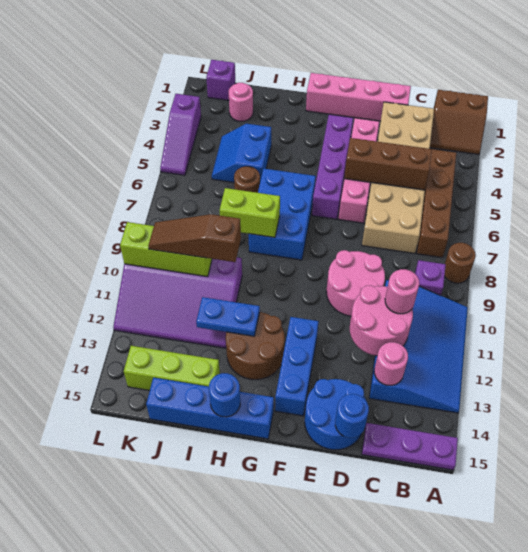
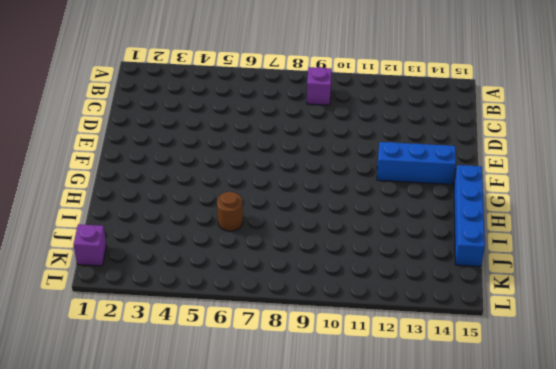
none -> brown 2x2 slope [430,90,488,154]
none -> brown 1x1 round brick [445,243,476,283]
none -> blue 3x4 slope [369,280,468,413]
none -> purple 1x3 plate [362,423,458,470]

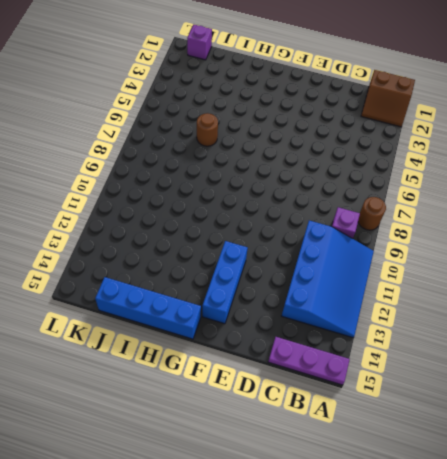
none -> brown 1x4 brick [417,149,456,258]
none -> tan 2x6 brick [362,102,434,254]
none -> pink 1x4 brick [306,73,411,121]
none -> pink 2x2 round brick [326,250,385,316]

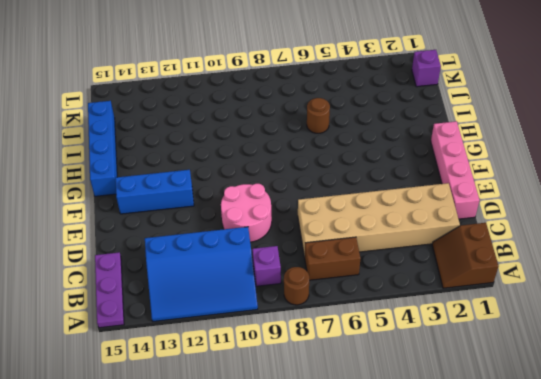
brown 1x2 brick [305,237,361,280] -> brown 1x4 brick [417,149,456,258]
none -> blue 2x2 round brick [305,379,366,450]
none -> pink 1x4 brick [339,118,379,223]
none -> purple 1x4 brick [312,114,353,219]
none -> blue 2x3 brick [249,169,316,260]

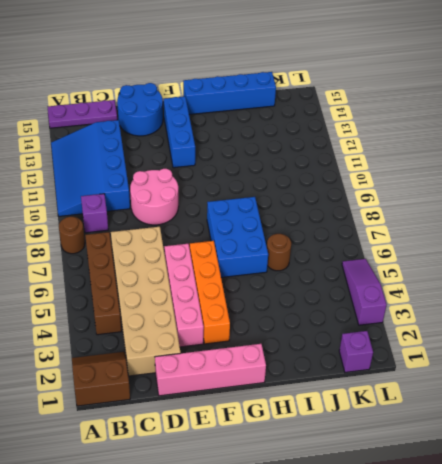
orange 1x4 brick [190,241,230,344] -> purple 1x4 brick [312,114,353,219]
none -> brown 2x2 round brick [226,312,285,380]
none -> blue 2x2 slope [212,124,271,182]
none -> purple 3x4 slope [113,258,242,348]
none -> lime 1x3 brick [124,346,220,391]

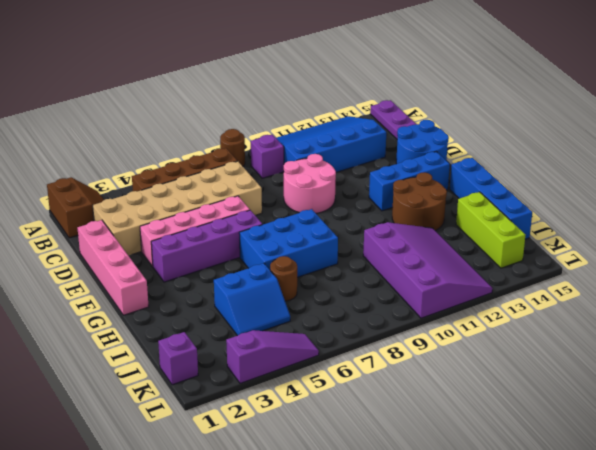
none -> pink 1x1 round brick [229,83,253,121]
none -> brown 1x3 brick [344,138,432,190]
none -> pink 2x2 round brick [350,285,413,356]
none -> pink 1x1 round brick [374,342,408,385]

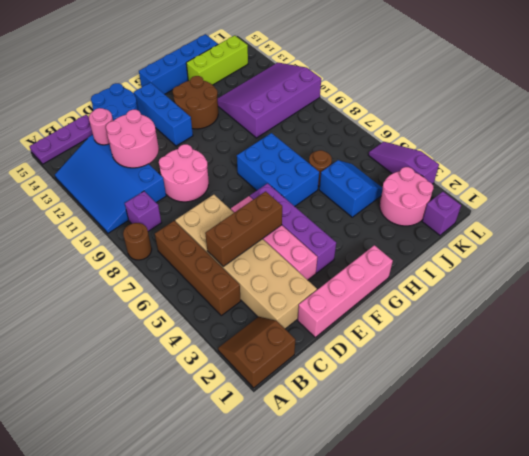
pink 2x2 round brick [380,167,433,226] -> pink 1x1 round brick [229,83,253,121]
none -> blue 1x1 round brick [335,394,369,438]
none -> lime 1x2 brick [220,188,280,238]
none -> blue 1x2 plate [196,297,260,336]
none -> blue 1x1 round brick [209,373,240,417]

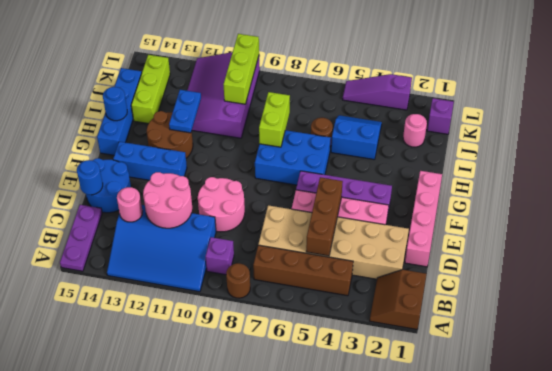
none -> pink 1x1 round brick [385,269,419,314]
none -> brown 1x3 slope [148,214,241,262]

